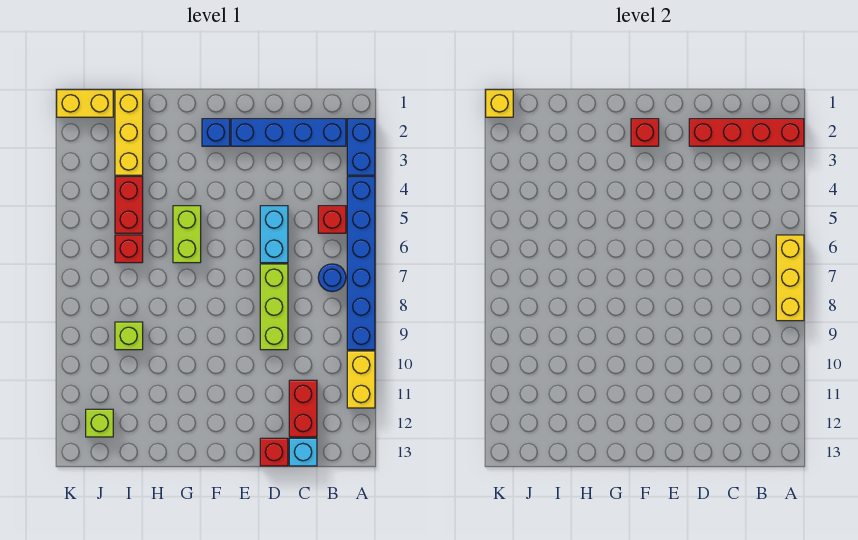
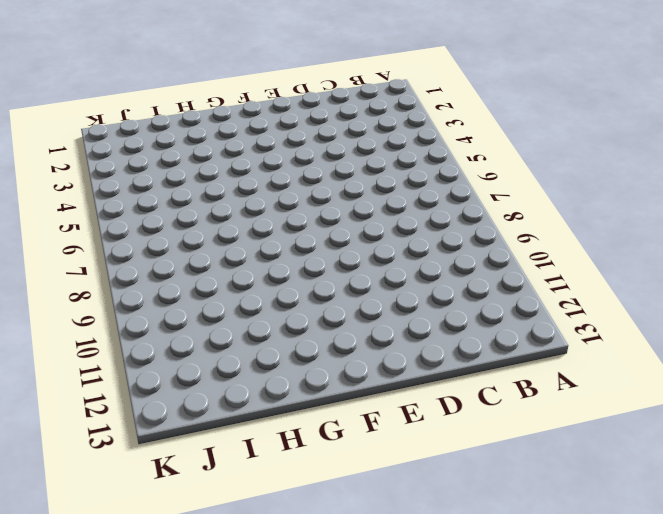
none -> blue 1x2 brick [347,119,375,175]
none -> blue 1x6 brick [347,177,375,350]
none -> yellow 1x2 brick [347,351,375,408]

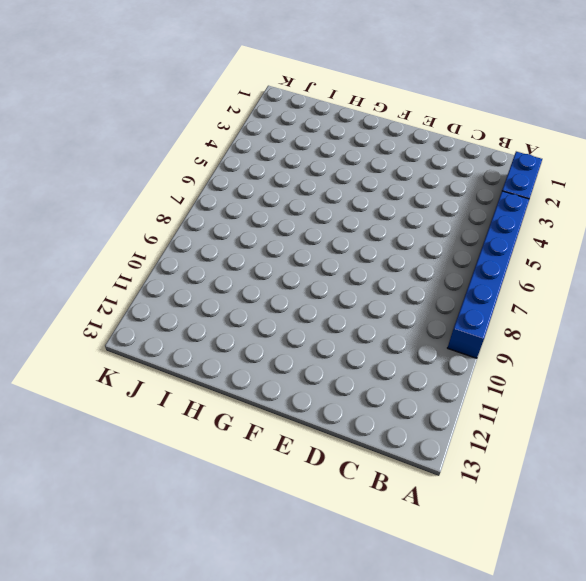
none -> yellow 1x2 brick [347,351,375,408]
none -> blue 1x4 brick [231,119,346,146]
none -> red 1x1 brick [318,206,346,233]

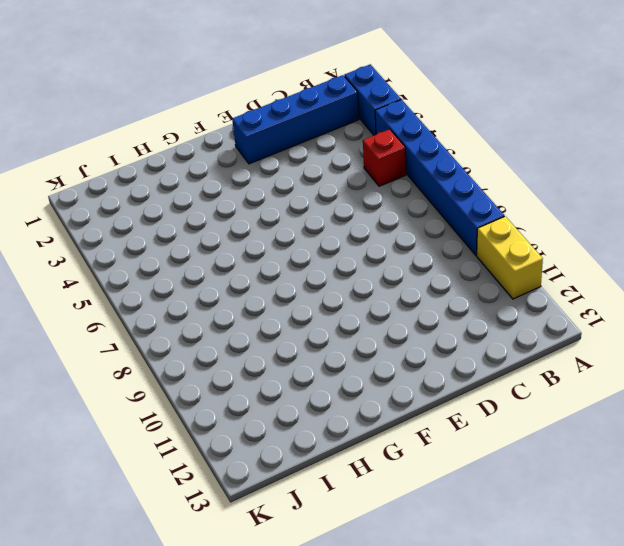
none -> blue 1x1 round brick [318,264,346,292]
none -> red 1x2 brick [289,380,317,437]
none -> cyan 1x1 brick [289,438,317,466]

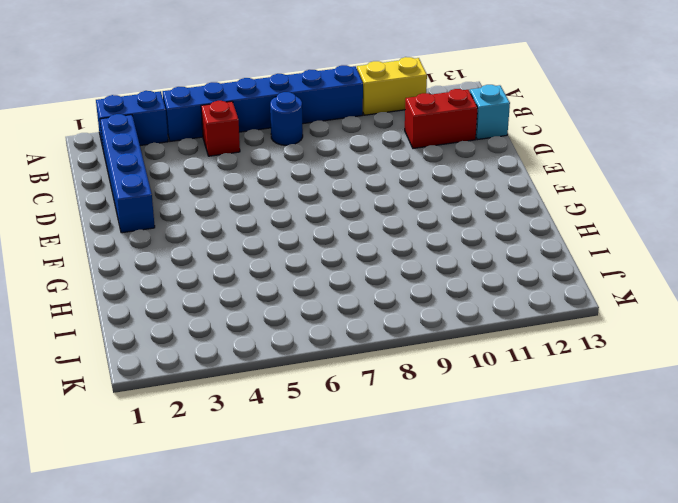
none -> cyan 1x2 brick [260,206,288,263]
none -> lime 1x3 brick [260,264,288,350]
none -> red 1x1 brick [260,438,288,466]

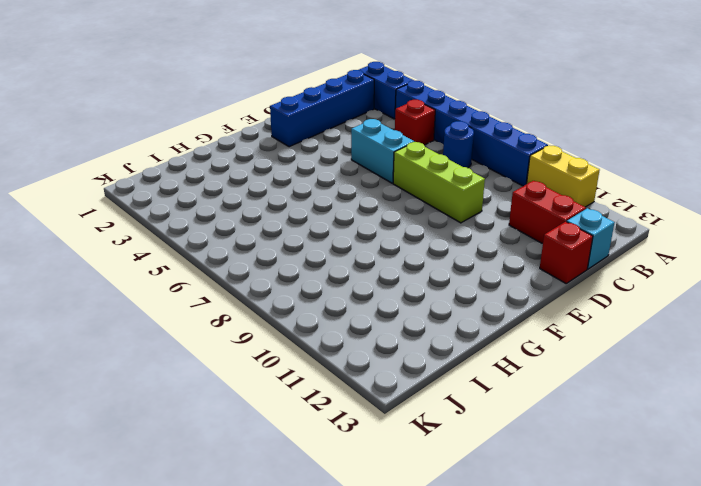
none -> blue 1x1 brick [202,119,230,146]
none -> lime 1x2 brick [173,206,201,263]
none -> yellow 1x3 brick [115,90,143,175]

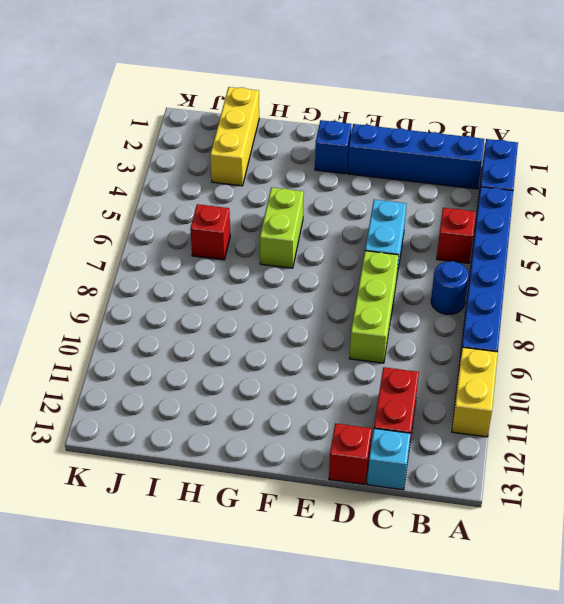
none -> red 1x2 brick [115,177,143,233]
none -> lime 1x1 brick [115,322,143,350]
none -> yellow 1x2 brick [57,90,113,117]

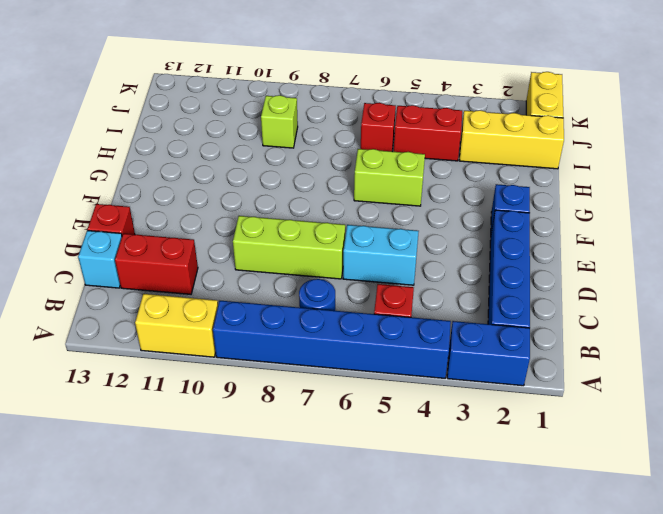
none -> lime 1x1 brick [86,409,113,437]
none -> red 1x4 brick [689,119,804,146]
none -> yellow 1x3 brick [776,235,804,321]

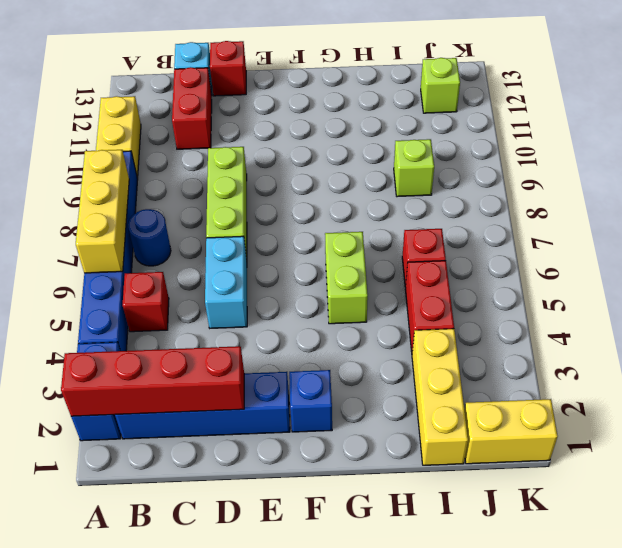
none -> red 1x1 brick [631,119,659,146]
none -> yellow 1x1 brick [486,90,513,117]

